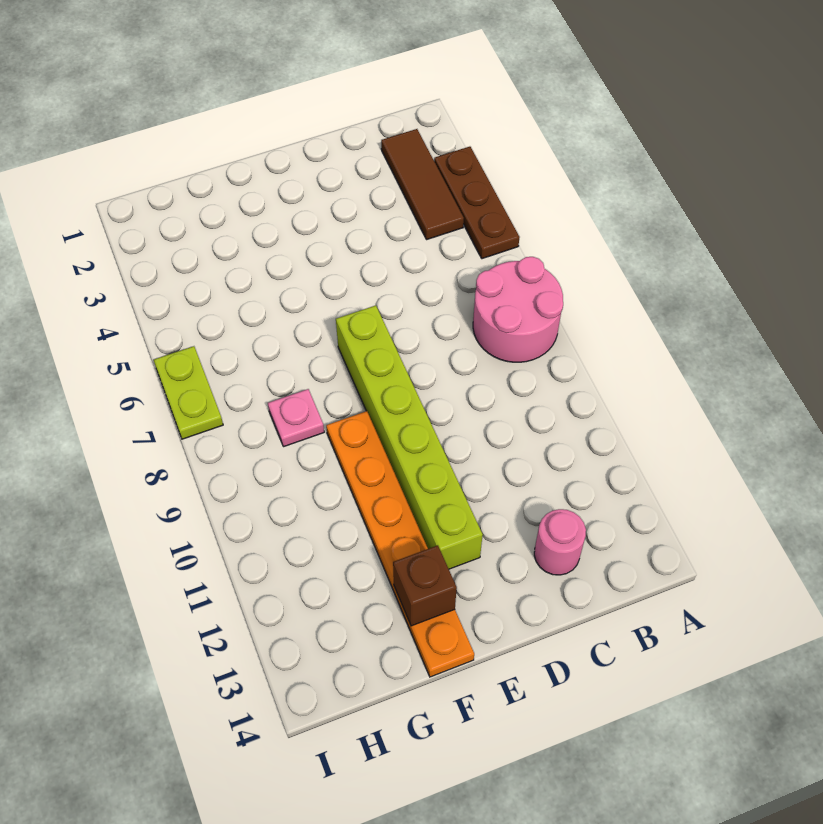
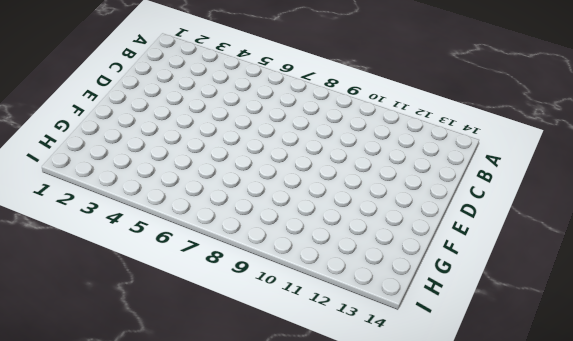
none -> brown 1x3 plate [434,147,520,259]
none -> pink 2x2 round brick [473,257,563,362]

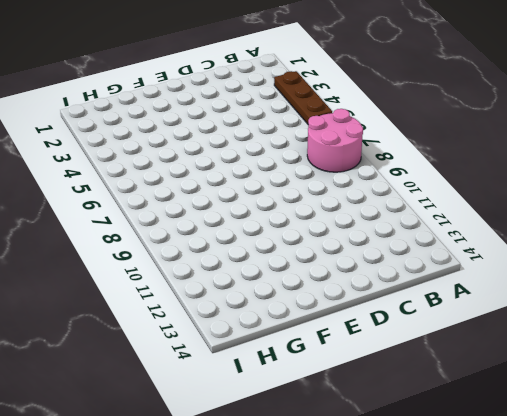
none -> brown 1x3 tile [381,129,464,240]
none -> pink 1x1 round brick [534,509,586,575]

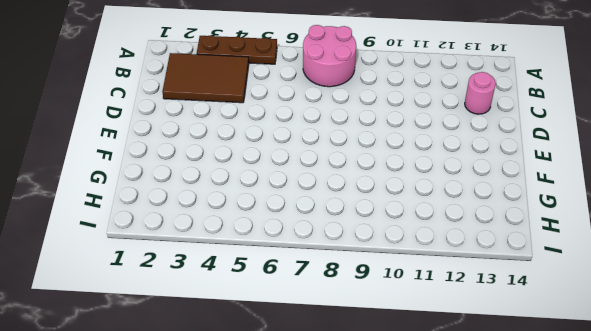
brown 2x3 tile [162,53,249,103] -> brown 1x3 tile [381,129,464,240]
none -> lime 1x6 brick [336,305,483,569]
none -> orange 1x6 plate [326,411,474,677]

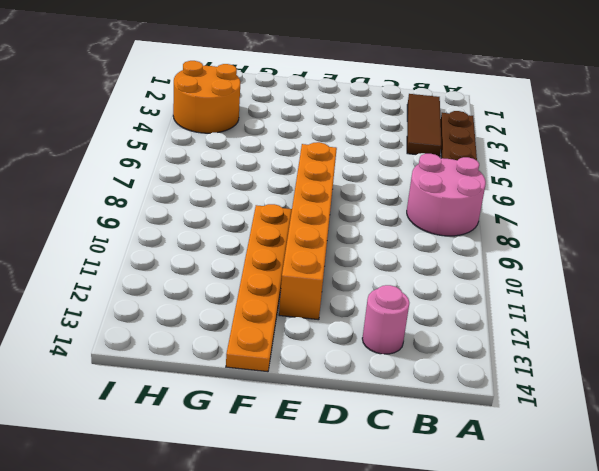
orange 1x6 brick [279,142,337,320] -> lime 1x6 brick [336,305,483,569]
orange 2x2 round brick [173,61,240,133] -> none
none -> pink 1x1 plate [268,389,324,447]
none -> lime 1x2 plate [154,346,223,439]

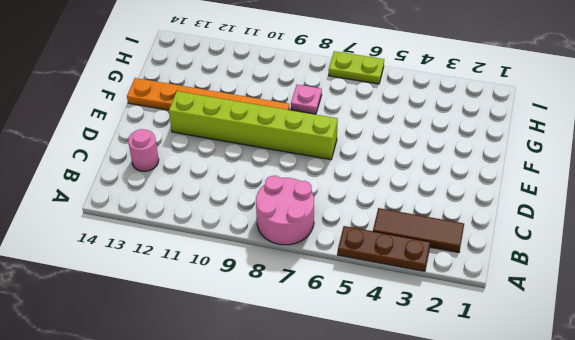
none -> brown 1x1 brick [393,545,457,626]

